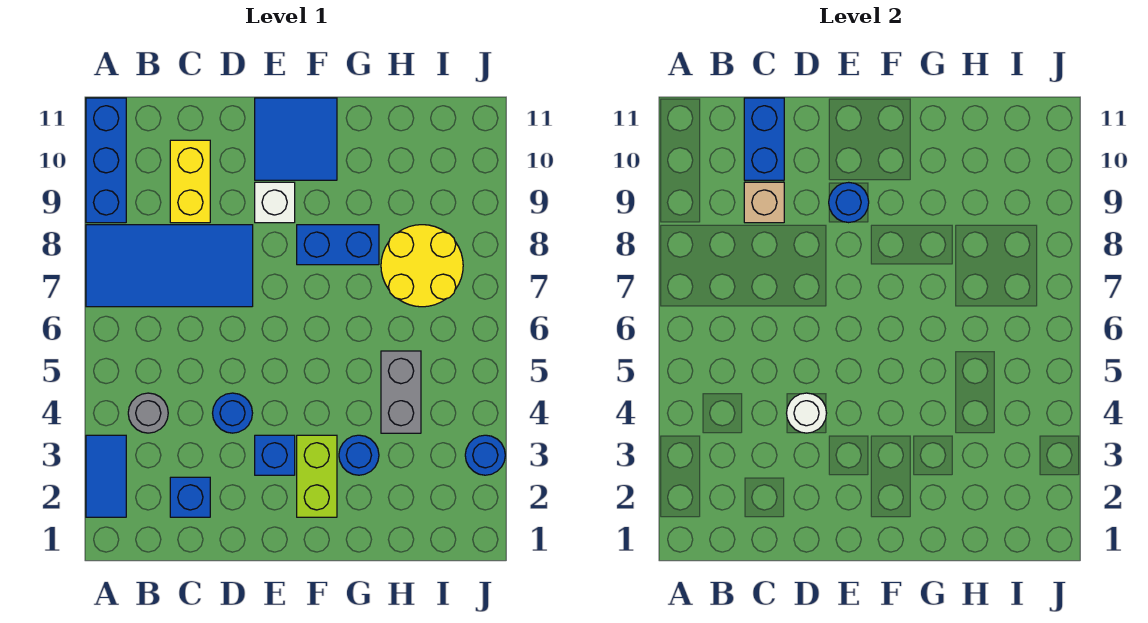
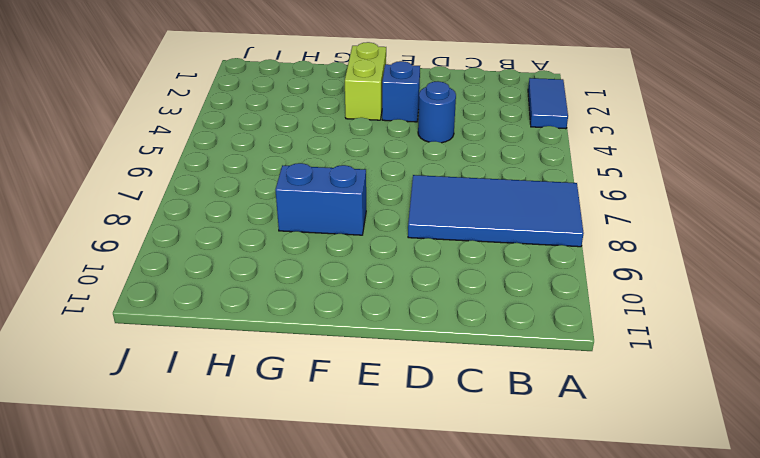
none -> blue 1x3 brick [86,98,126,223]
none -> grey 1x1 round brick [128,393,168,433]
none -> blue 1x1 brick [170,477,210,517]

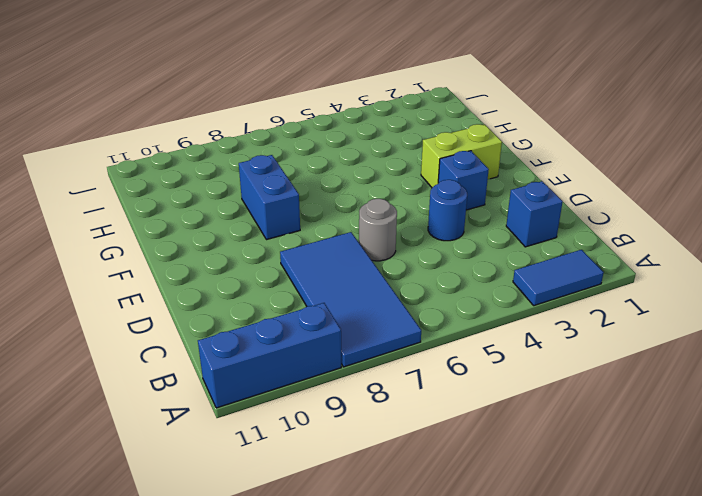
grey 1x1 round brick [359,199,397,261] -> grey 1x1 round brick moved to [128,393,168,433]
none -> yellow 1x2 brick [170,140,210,223]
none -> white 1x1 brick [255,182,295,223]
none -> blue 2x2 tile [255,98,337,180]

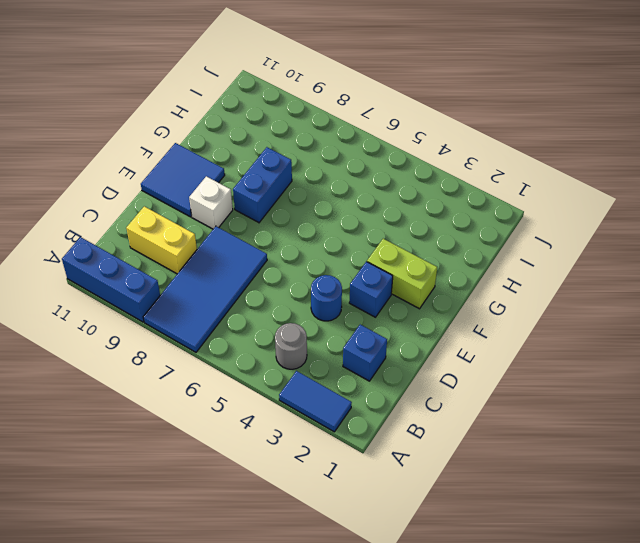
none -> blue 1x1 round brick [339,435,379,475]
none -> grey 1x2 brick [381,351,421,433]
none -> yellow 2x2 round brick [381,225,463,307]

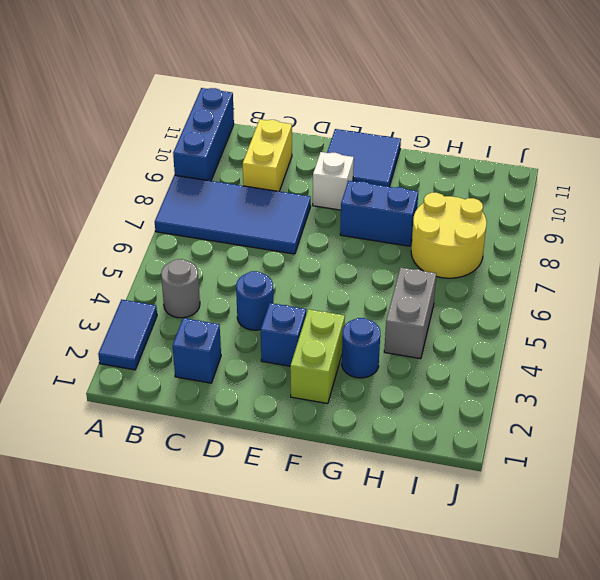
none -> blue 1x1 round brick [465,435,505,475]
none -> tan 1x1 brick [744,182,784,223]
none -> blue 1x2 brick [744,98,784,180]

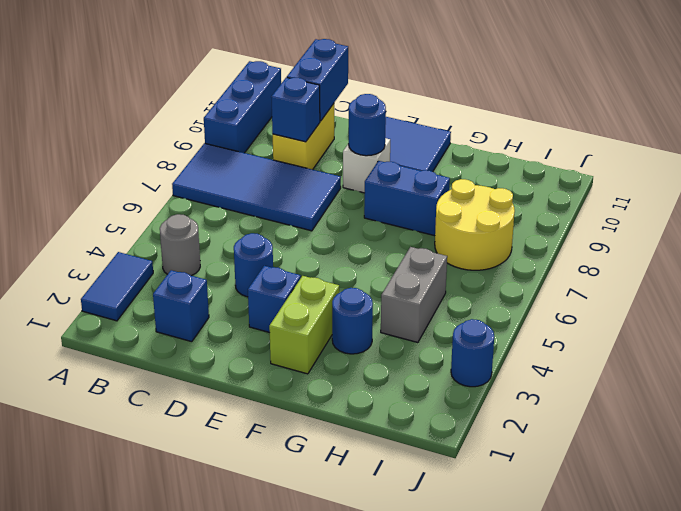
blue 1x1 brick [271,77,320,142] -> tan 1x1 brick [744,182,784,223]
none -> white 1x1 round brick [787,393,827,433]

